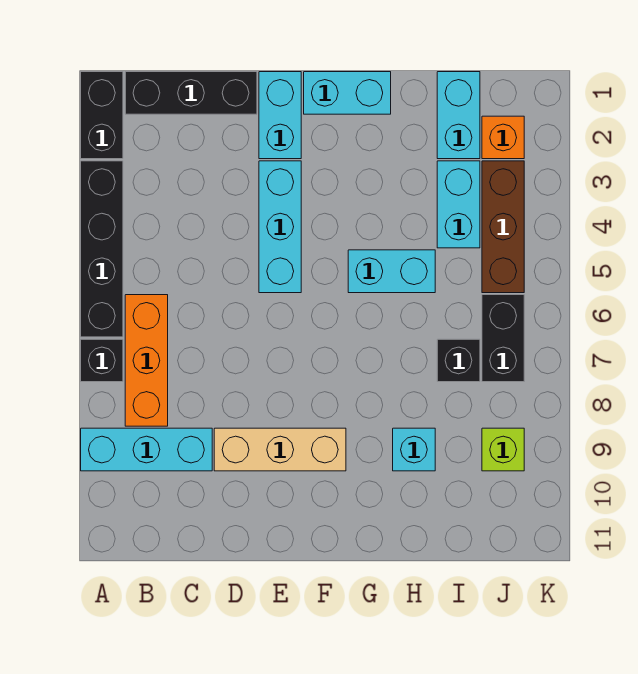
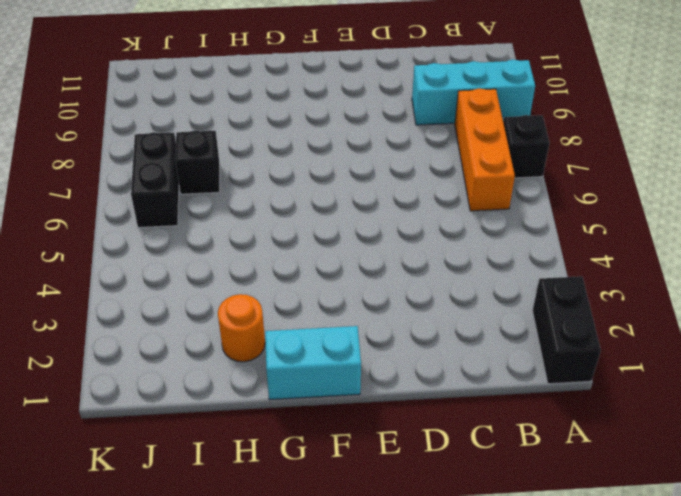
orange 1x1 round brick [218,294,265,362] -> none
none -> black 1x4 brick [81,161,123,337]
none -> black 1x3 brick [125,72,257,114]
none -> tan 1x3 brick [214,428,346,471]

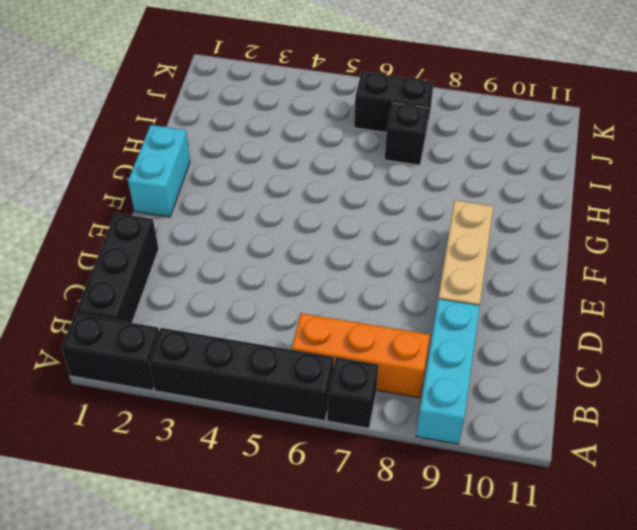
none -> cyan 1x2 brick [259,72,301,159]
none -> cyan 1x3 brick [259,161,301,293]
none -> cyan 1x2 brick [348,250,435,293]

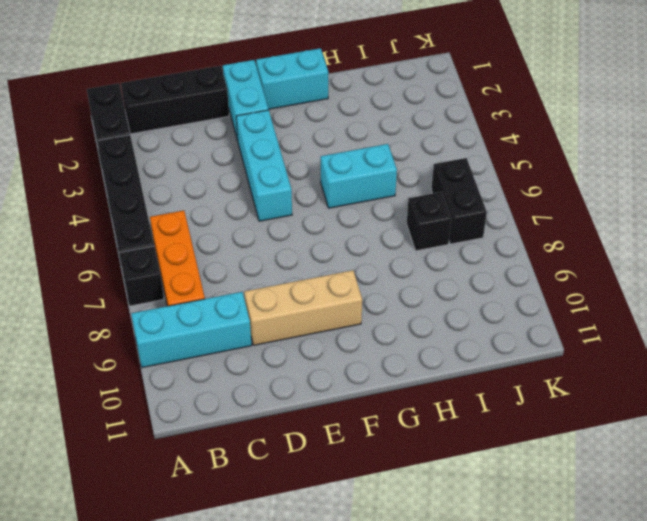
none -> cyan 1x1 brick [393,428,435,471]
none -> cyan 1x2 brick [437,72,480,159]
none -> cyan 1x2 brick [437,161,480,248]

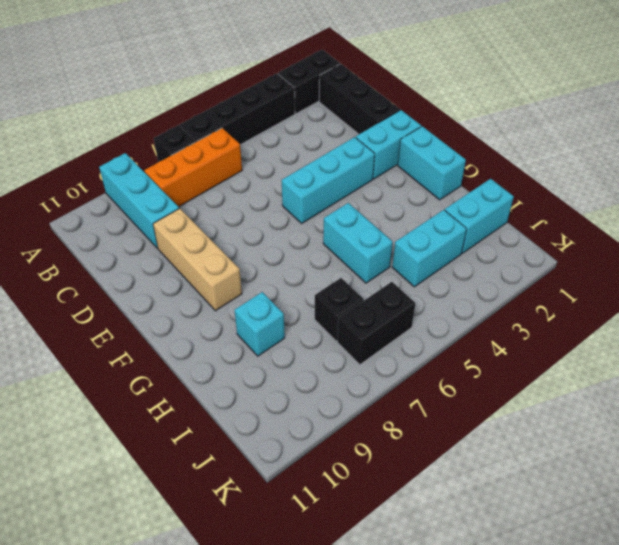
none -> orange 1x1 brick [482,116,524,159]
none -> brown 1x3 brick [482,161,524,293]
none -> lime 1x1 brick [482,428,524,471]

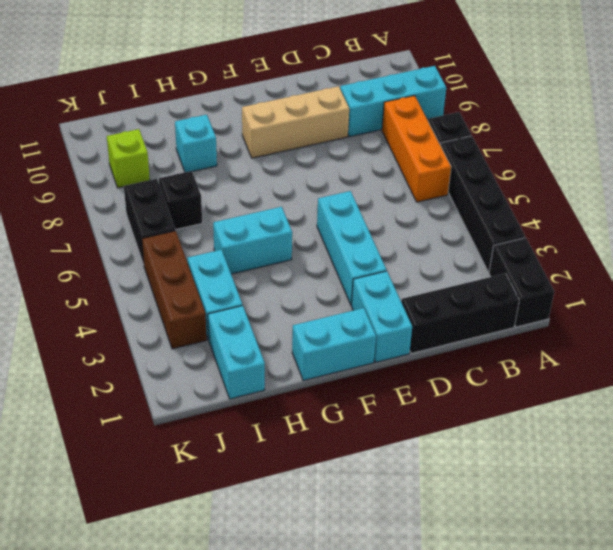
none -> orange 1x1 brick [482,116,524,159]

